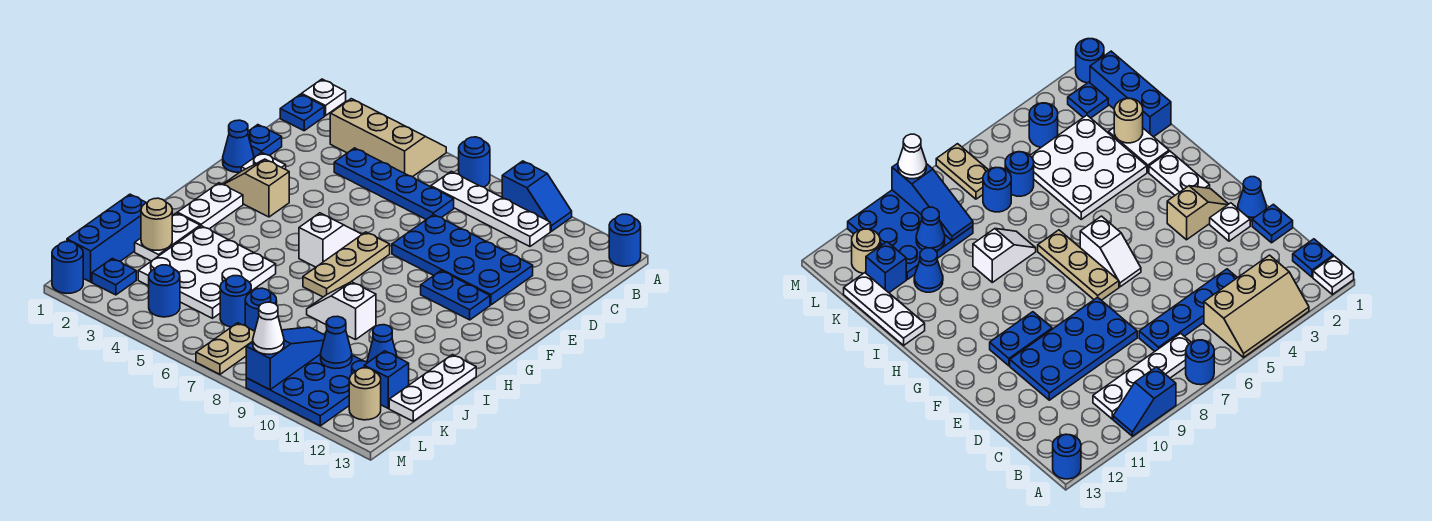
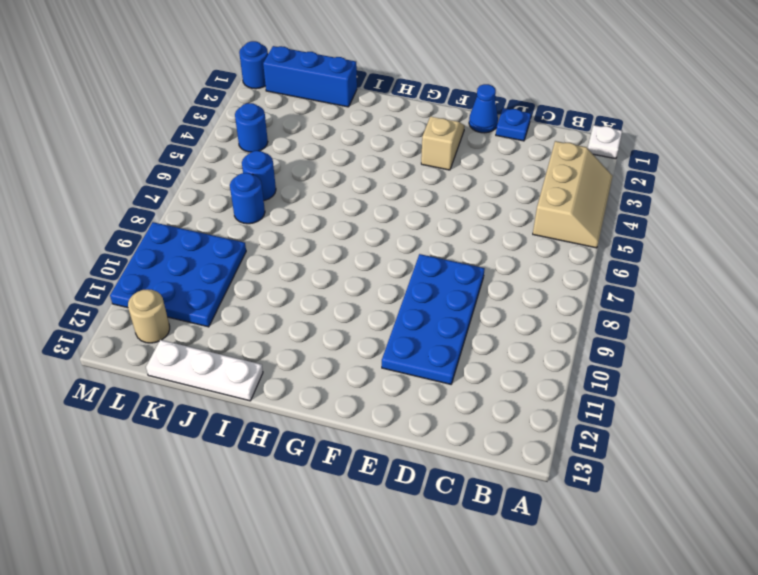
none -> blue 1x1 round brick [459,137,490,187]
none -> blue 1x2 slope [502,161,572,231]
none -> blue 1x1 round brick [609,214,641,266]
none -> blue 1x1 plate [280,94,324,131]

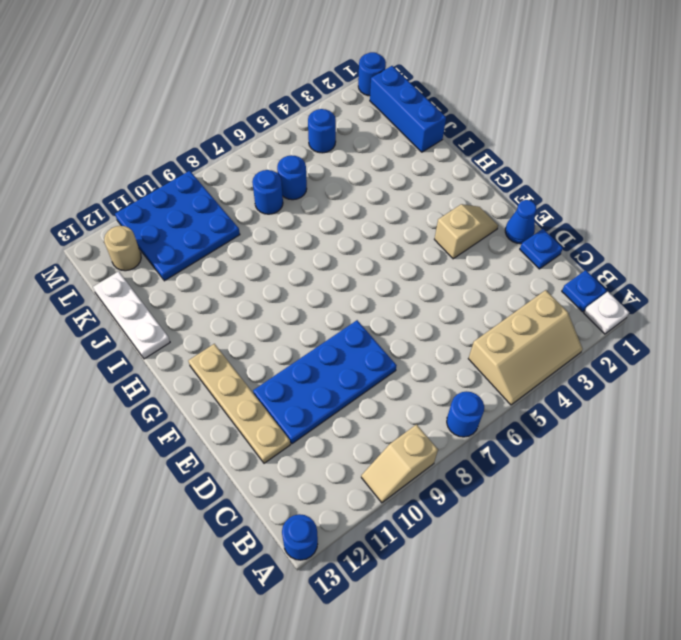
tan 1x2 slope [361,425,438,503] -> blue 1x2 slope [502,161,572,231]
tan 1x4 plate [188,344,290,463] -> none
none -> white 1x4 plate [431,171,550,246]
none -> blue 1x4 plate [334,148,454,219]
none -> white 1x1 plate [241,152,286,171]
none -> white 1x2 slope [299,213,362,267]

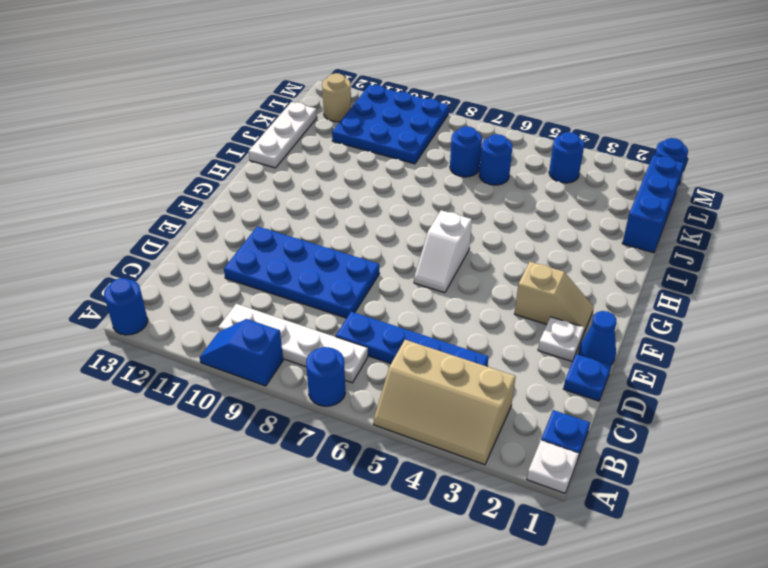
none -> tan 1x3 plate [303,232,390,297]
none -> blue 1x2 plate [421,271,490,320]
none -> white 1x2 plate [177,183,243,229]
none -> white 1x2 plate [135,213,200,261]

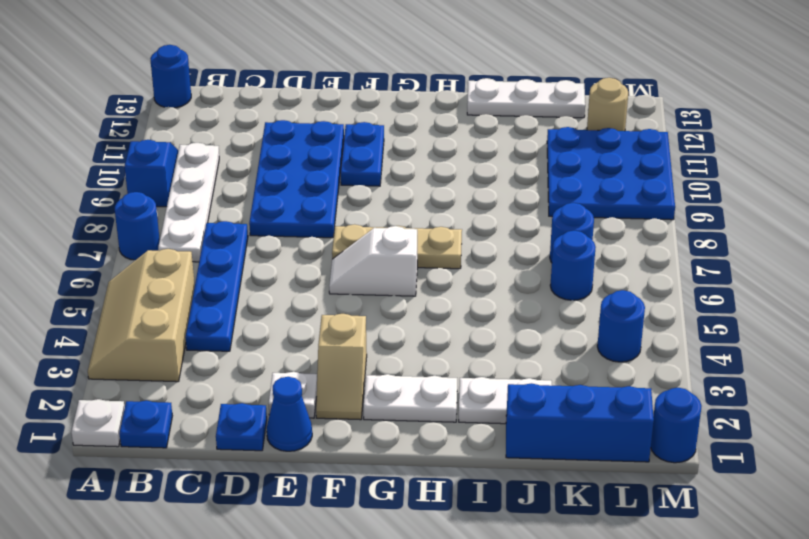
none -> white 3x3 plate [138,226,276,318]
none -> white 1x2 slope [307,282,376,340]
none -> blue 1x1 cone [367,325,397,362]
none -> blue 1x1 brick [364,351,409,408]

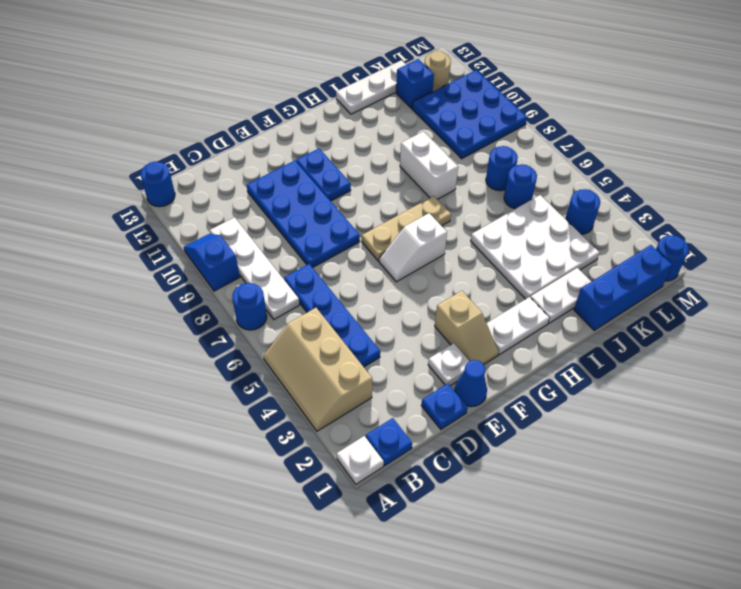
white 1x2 brick [400,131,458,199] -> white 1x2 slope [307,282,376,340]
none -> blue 1x1 cone [367,325,397,362]
none -> blue 1x1 plate [92,258,136,295]
none -> tan 1x2 plate [196,323,255,374]
none -> tan 1x1 round brick [141,198,172,250]

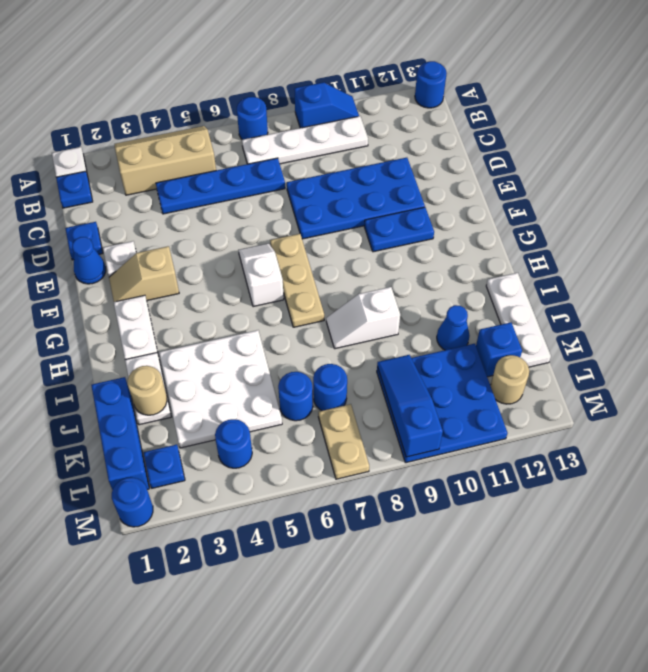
none -> blue 1x1 cone [321,316,352,369]
none -> white 1x1 cone [253,302,284,354]

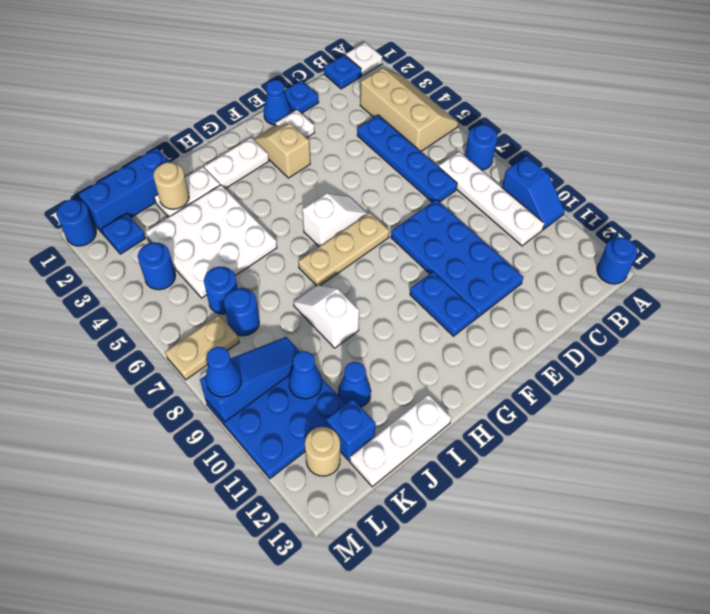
blue 1x1 cone [206,347,241,397] -> white 1x1 cone [253,302,284,354]

